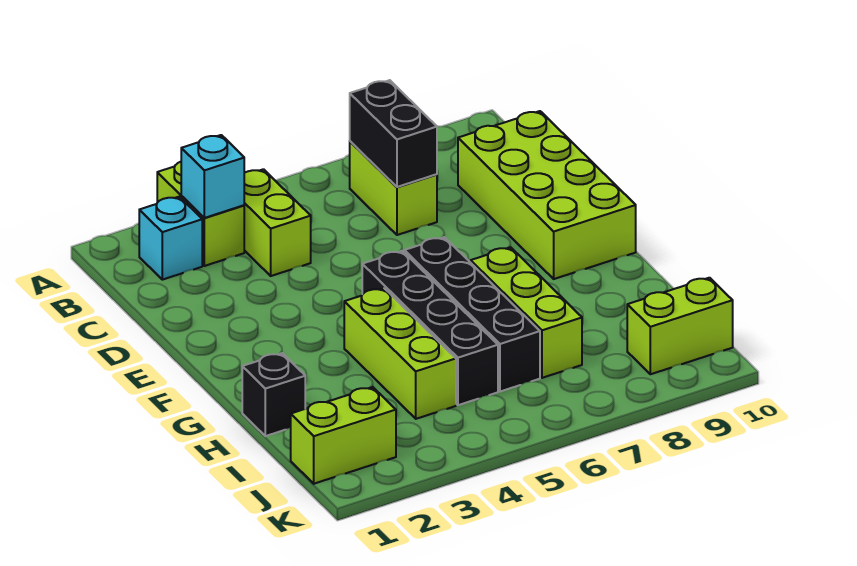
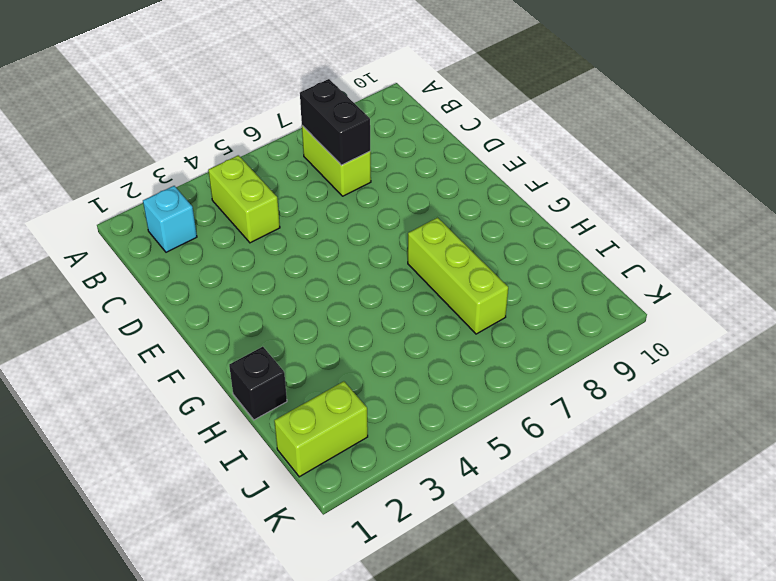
none -> lime 1x2 brick [157,162,244,266]
none -> lime 2x4 brick [458,111,636,279]
none -> black 1x4 brick [362,251,498,405]

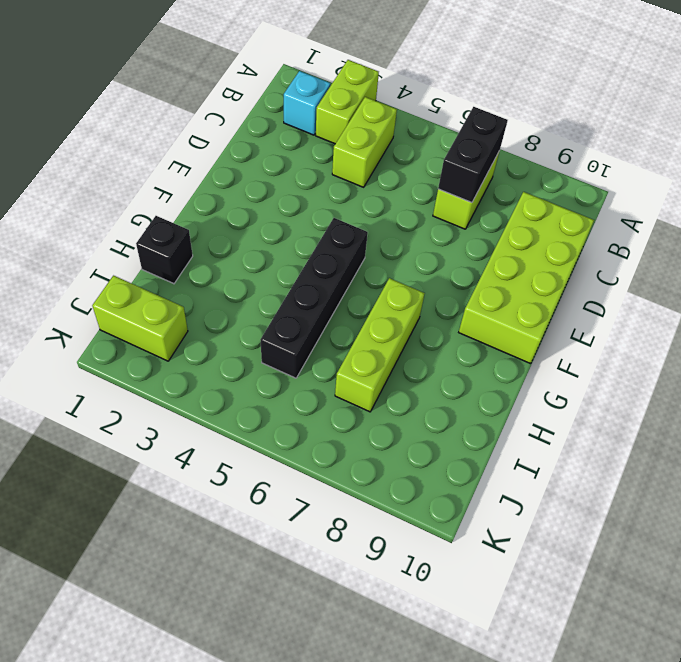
none -> black 1x4 brick [404,237,540,392]
none -> lime 1x3 brick [344,288,456,419]
none -> lime 1x2 brick [627,278,733,374]

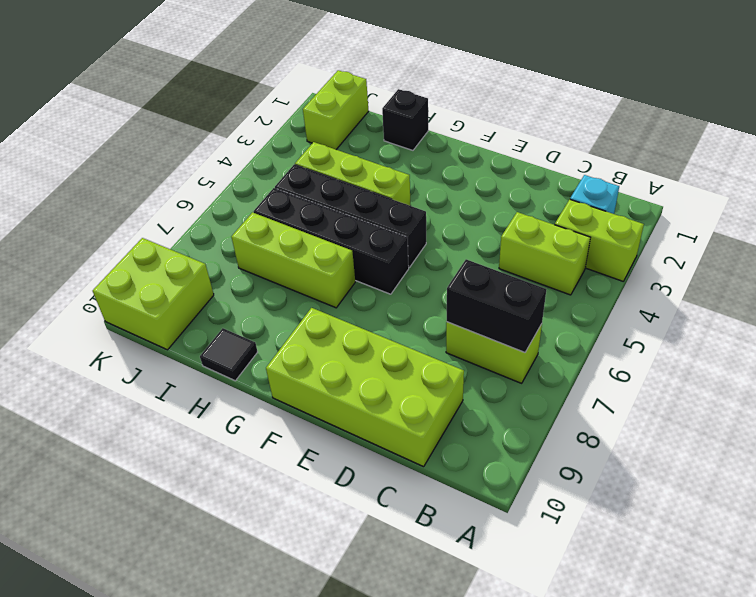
black 1x1 tile [200,328,258,381] -> none
lime 2x2 brick [93,238,214,350] -> lime 1x2 brick [627,278,733,374]
none -> cyan 1x1 brick [181,135,244,218]

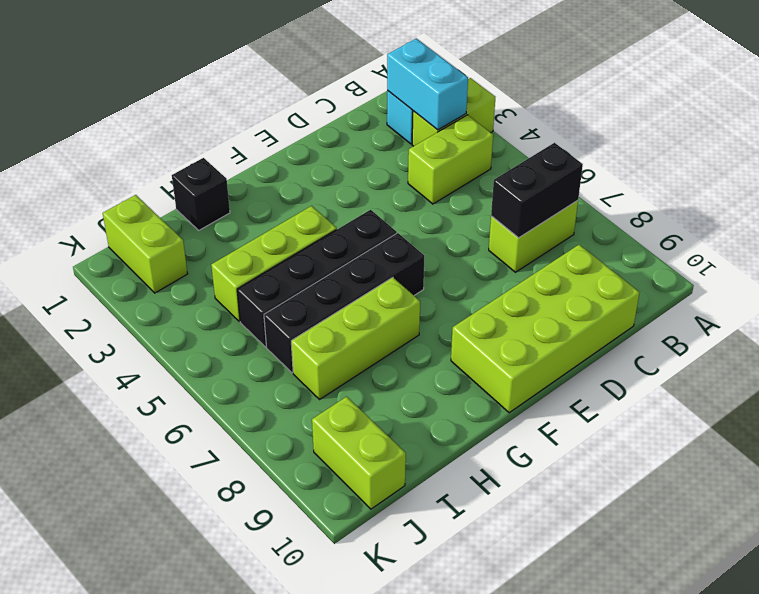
cyan 1x2 brick [387,38,468,130] -> cyan 1x1 brick [181,135,244,218]

